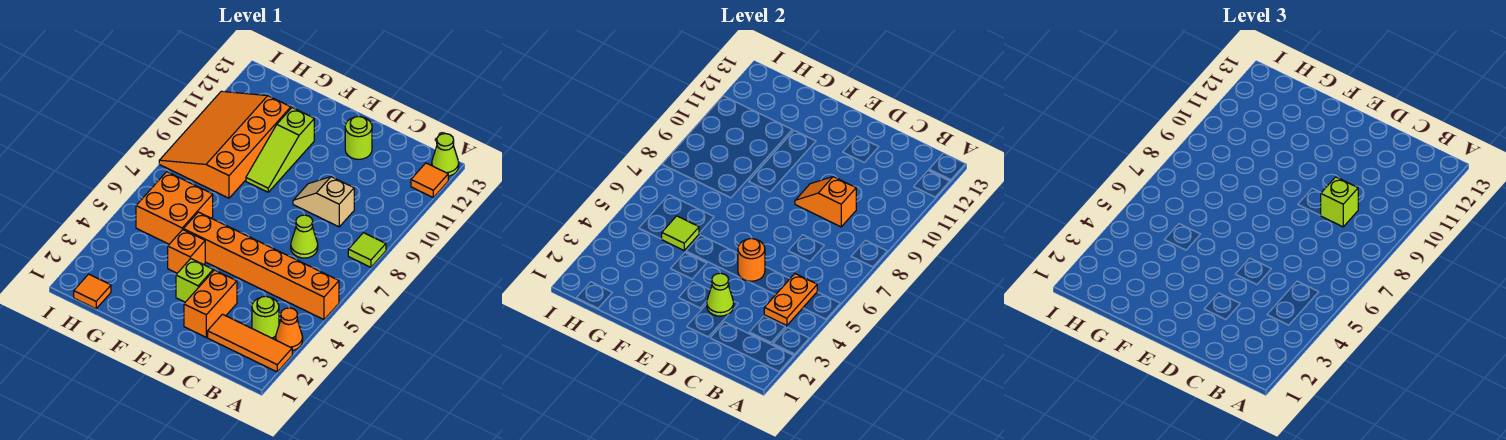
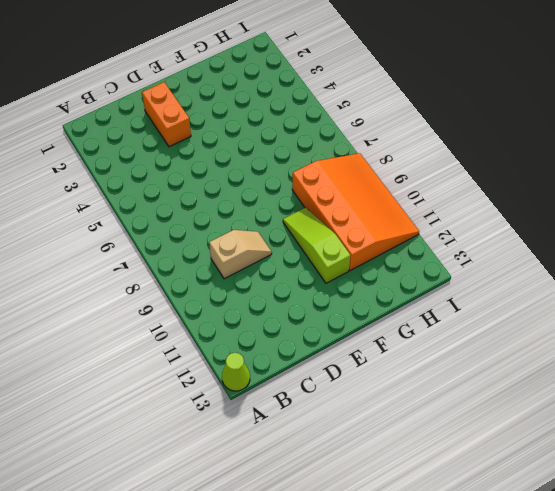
none -> orange 1x3 tile [208,314,292,372]
none -> orange 1x1 cone [276,308,303,350]
none -> orange 1x6 brick [183,212,339,320]

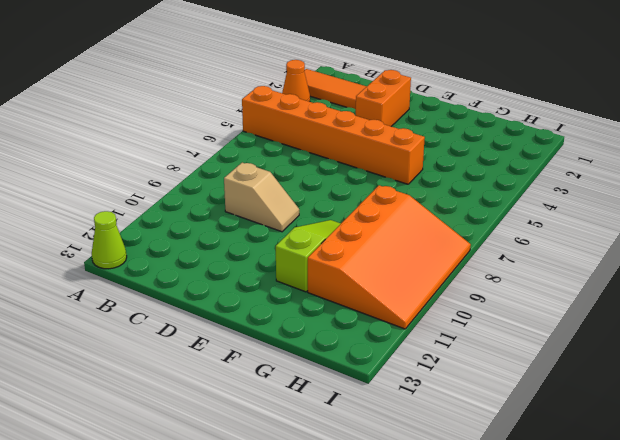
none -> lime 1x1 tile [348,233,386,267]
none -> orange 1x1 tile [411,163,448,197]
none -> lime 1x1 round brick [252,296,279,338]

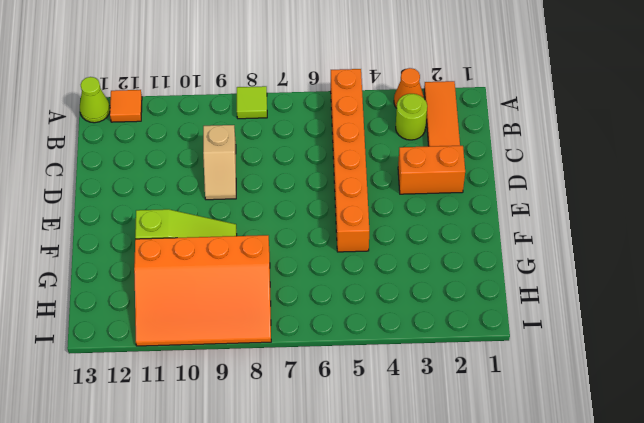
none -> lime 1x1 cone [291,215,318,258]
none -> lime 1x1 round brick [345,117,372,159]
none -> lime 1x1 brick [176,259,213,302]

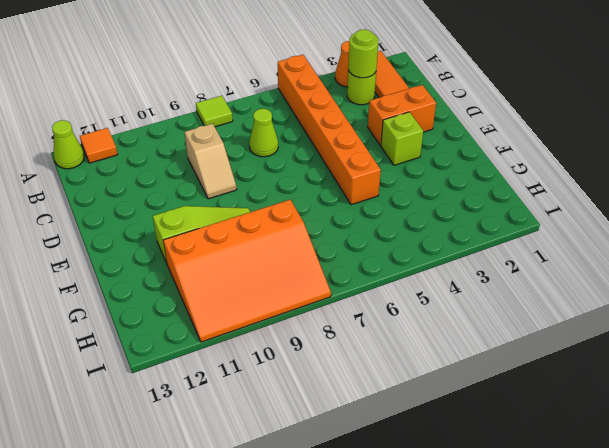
lime 1x1 round brick [348,29,378,78] -> lime 1x1 round brick moved to [345,117,372,159]
none -> orange 1x1 brick [168,230,205,273]
none -> orange 2x2 brick [136,172,213,244]
none -> orange 1x1 tile [74,274,111,309]

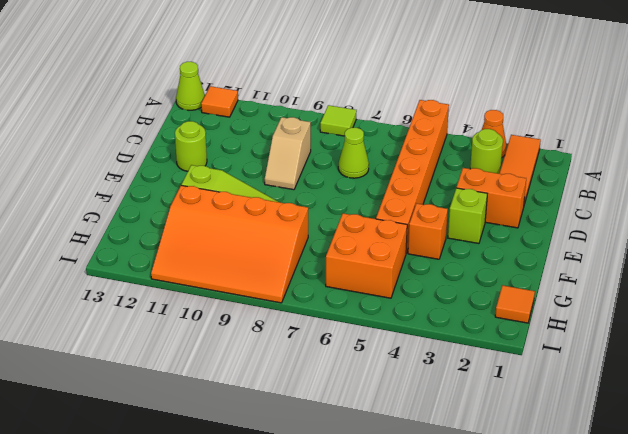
none -> orange 1x2 plate [764,274,817,326]
none -> orange 1x2 slope [795,177,856,227]
none -> lime 1x1 cone [707,273,734,316]

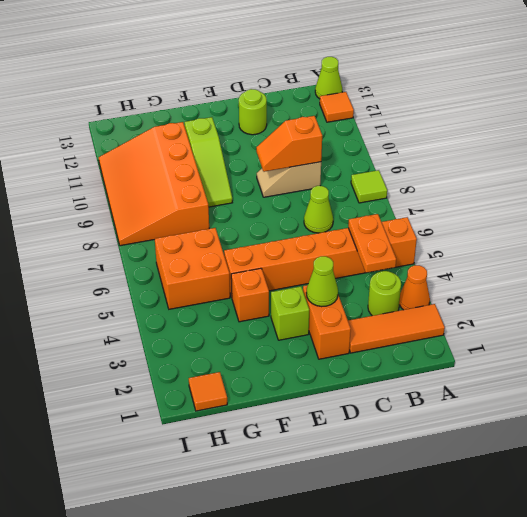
none -> orange 1x1 round brick [738,239,765,281]
none -> lime 1x1 tile [662,216,699,250]
none -> lime 1x1 brick [1320,177,1358,227]

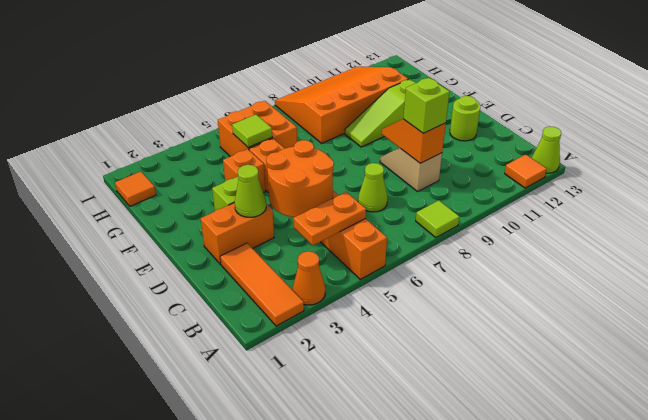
orange 2x2 round brick [266,140,334,217] -> orange 1x1 round brick [738,239,765,281]
none -> lime 1x1 round brick [252,296,279,338]

